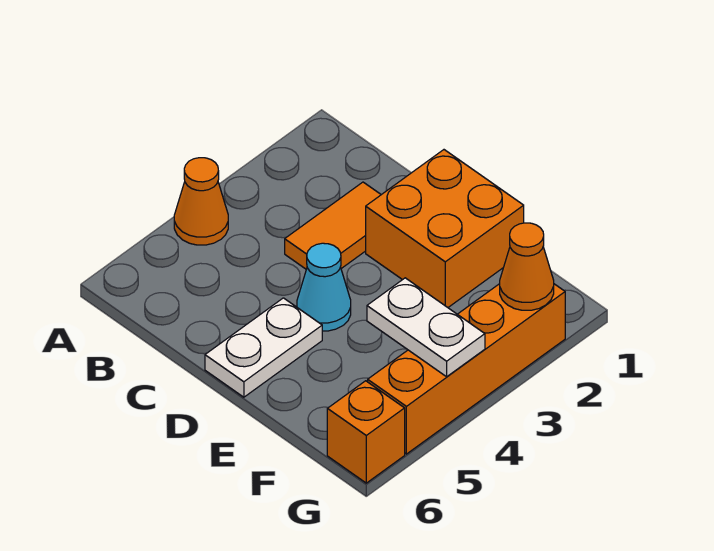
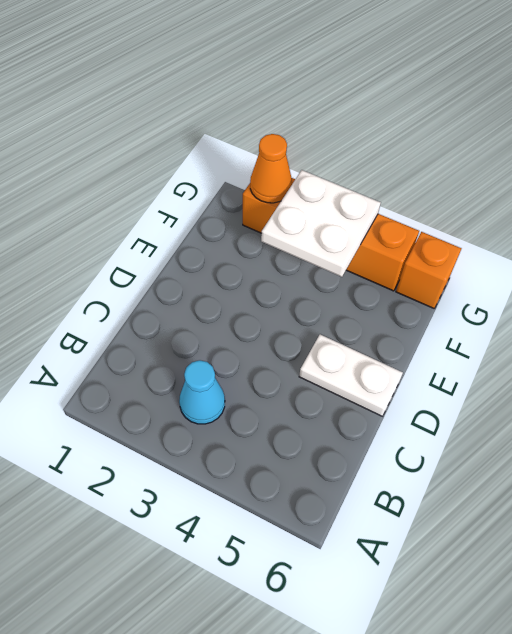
cyan 1x1 cone [179,360,225,424] -> cyan 1x1 cone moved to [297,243,351,331]
white 2x2 plate [261,170,381,277] -> white 1x2 plate [367,278,485,377]
none -> orange 1x1 cone [174,158,228,245]
none -> orange 1x2 tile [285,182,381,269]

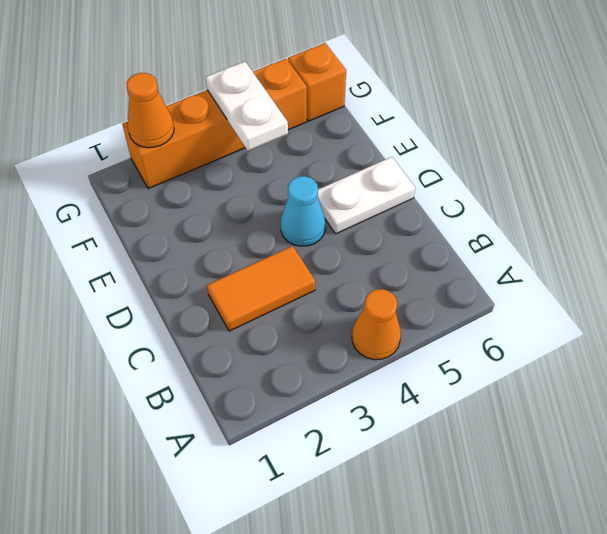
none -> orange 2x2 brick [366,150,524,307]

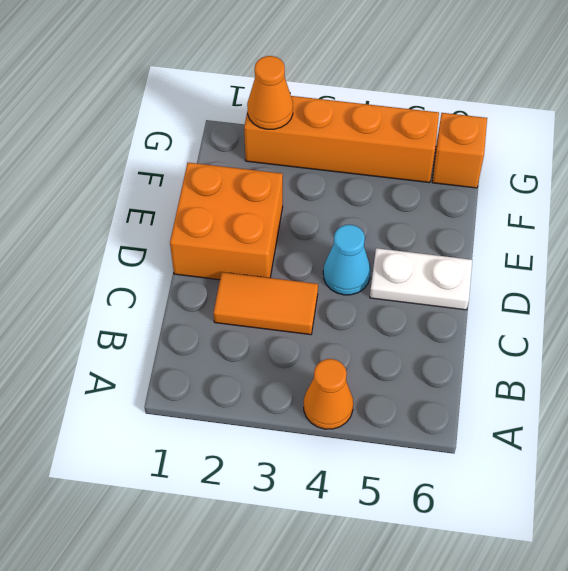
none -> white 1x2 plate [367,278,485,377]

